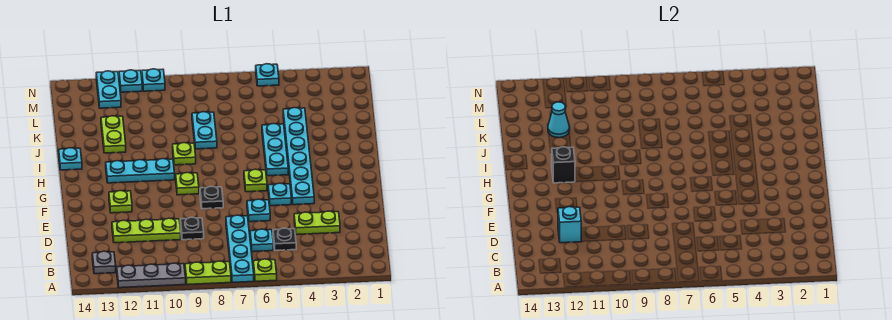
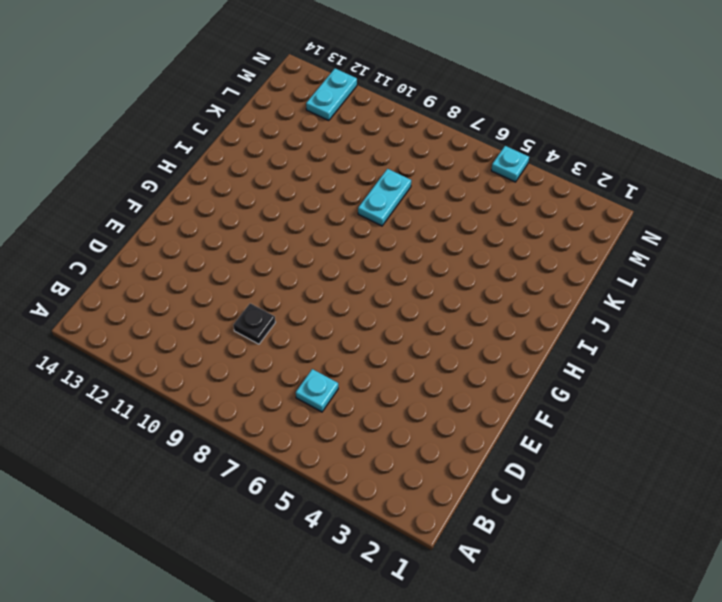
none -> lime 1x1 plate [253,259,277,281]
none -> cyan 1x4 plate [226,215,254,282]
none -> lime 1x2 plate [185,261,231,285]
none -> grey 1x3 plate [117,263,186,288]

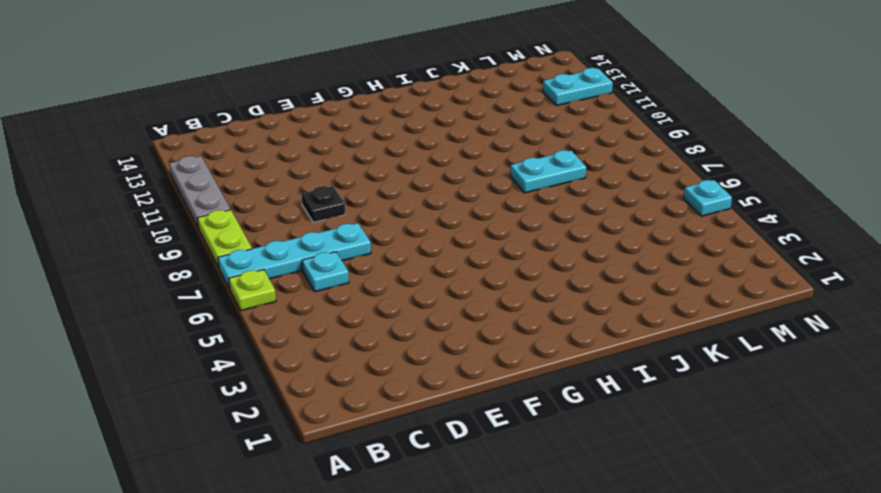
none -> grey 1x1 plate [92,251,116,274]
none -> black 1x1 plate [273,228,296,251]
none -> lime 1x2 plate [294,211,340,235]
none -> lime 1x3 plate [112,218,181,243]

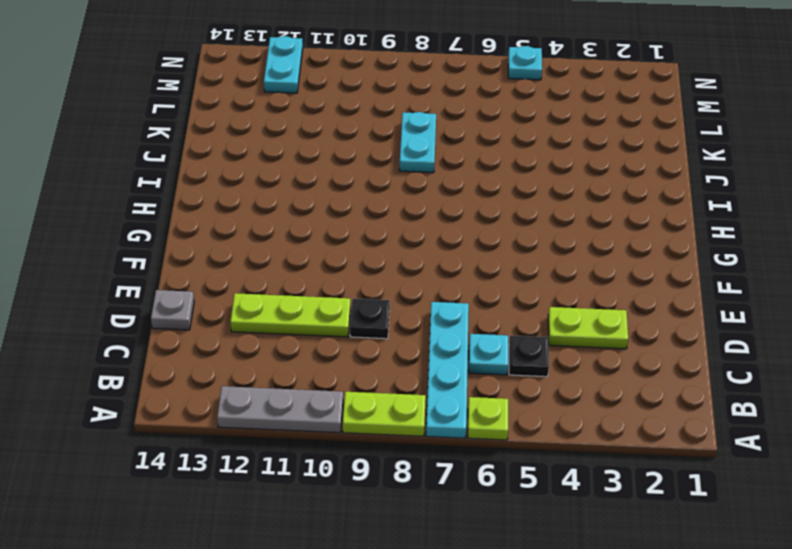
grey 1x1 plate [151,290,194,330] -> grey 1x1 plate moved to [92,251,116,274]
none -> cyan 1x1 plate [247,199,270,222]
none -> cyan 1x6 plate [283,108,314,205]
none -> cyan 1x1 plate [268,183,291,206]
none -> black 1x1 plate [200,186,223,209]

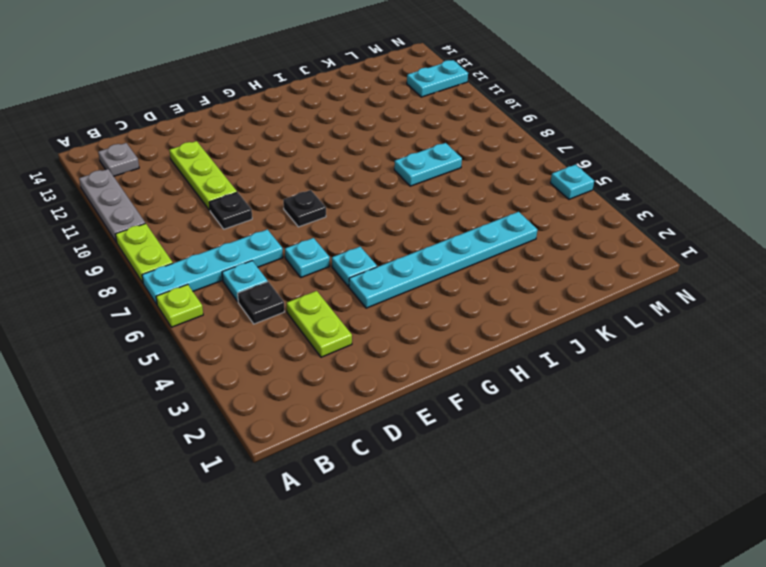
none -> lime 1x1 plate [109,191,132,213]
none -> lime 1x1 plate [244,169,267,192]
none -> lime 1x1 plate [176,173,199,195]
none -> cyan 1x3 plate [262,124,288,176]

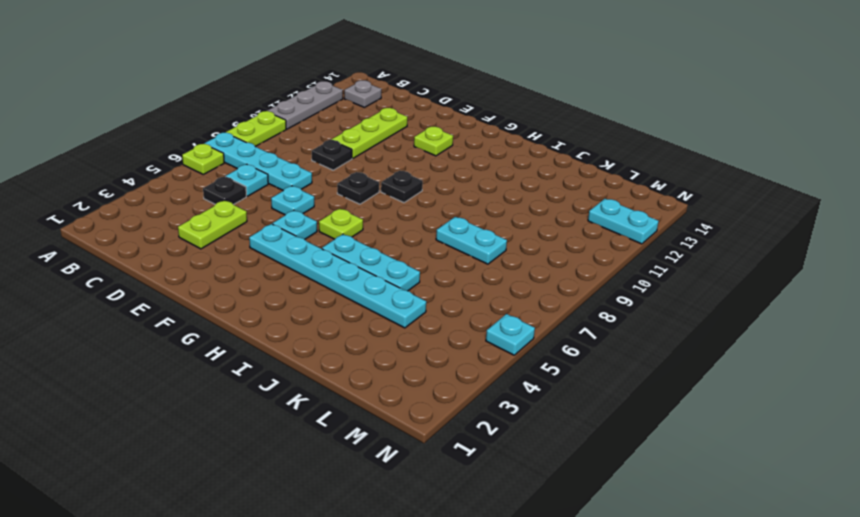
black 1x1 plate [381,171,423,203] -> lime 1x1 plate [176,173,199,195]
none -> cyan 1x3 plate [106,159,175,183]
none -> lime 1x1 plate [173,143,196,165]
none -> cyan 1x1 plate [59,148,82,170]
none -> lime 1x2 plate [101,116,126,153]

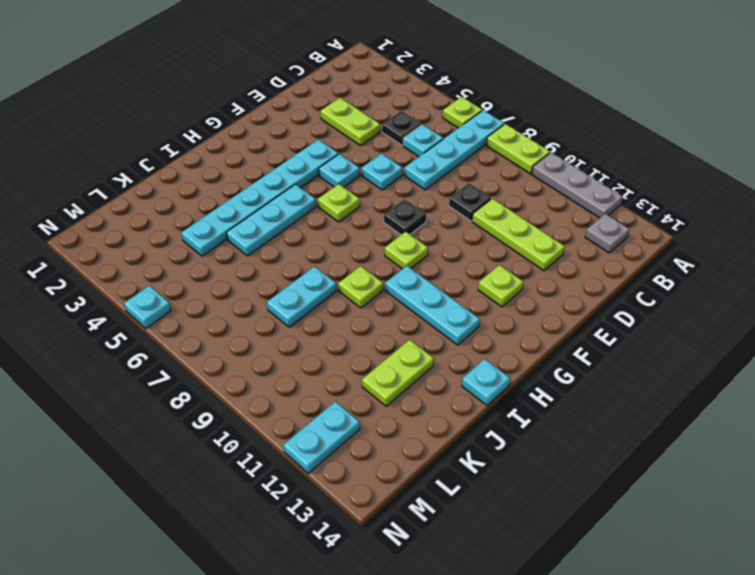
none -> cyan 1x1 plate [142,69,165,91]
none -> cyan 1x1 plate [119,70,142,92]
none -> cyan 1x1 brick [558,207,582,243]
none -> black 1x1 brick [552,147,575,183]

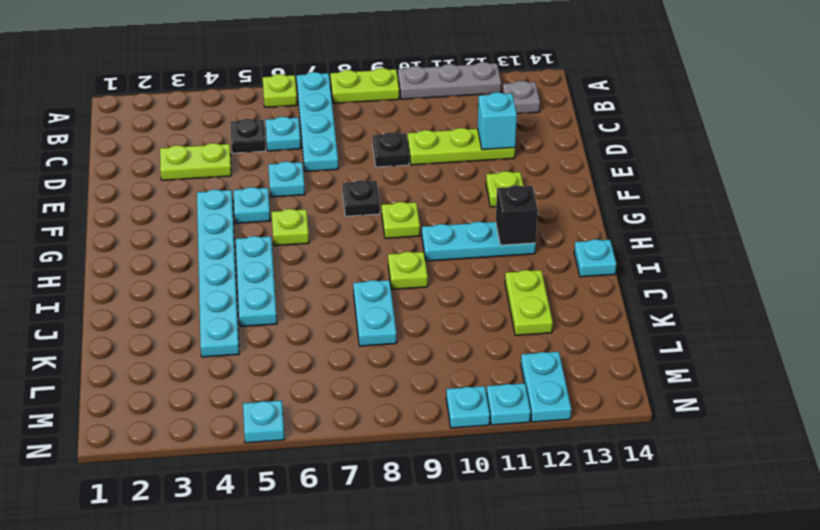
none -> cyan 1x1 cone [548,102,570,138]

